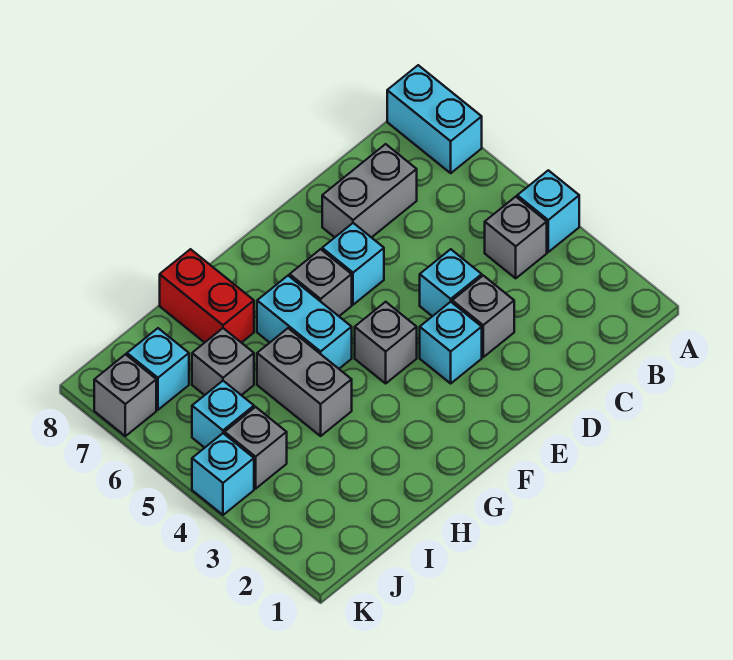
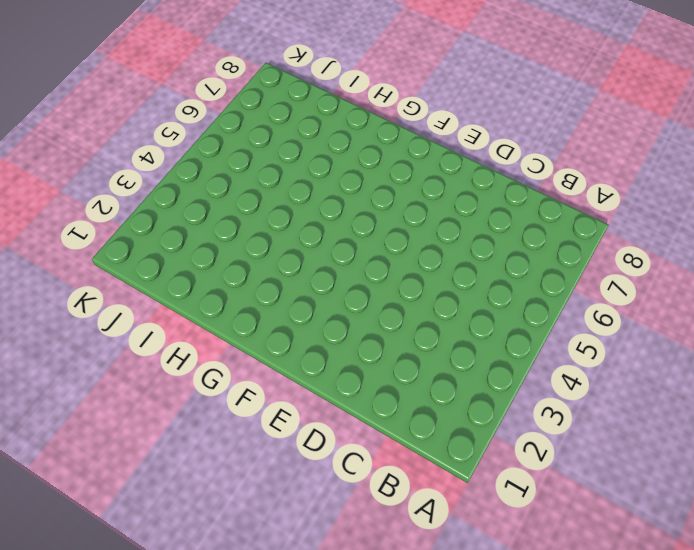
none -> cyan 1x1 brick [517,170,579,252]
none -> cyan 1x2 brick [387,65,482,173]
none -> grey 1x1 brick [485,197,547,278]

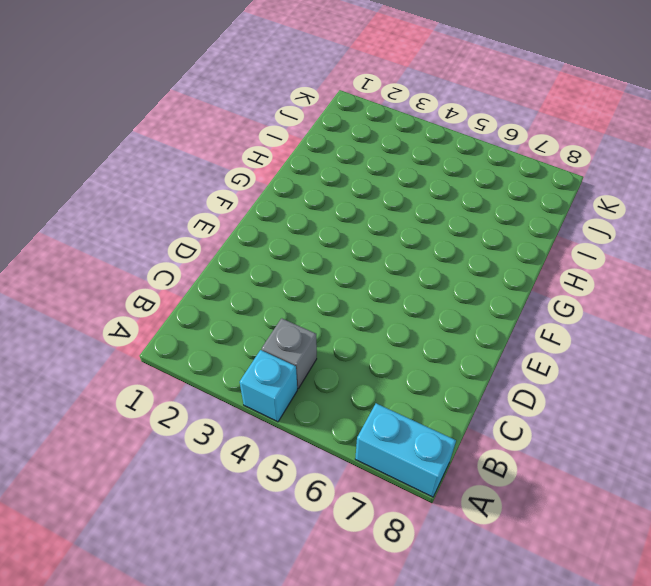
none -> grey 1x2 brick [322,144,417,238]
none -> grey 1x1 brick [452,276,514,357]
none -> cyan 1x1 brick [420,249,482,316]

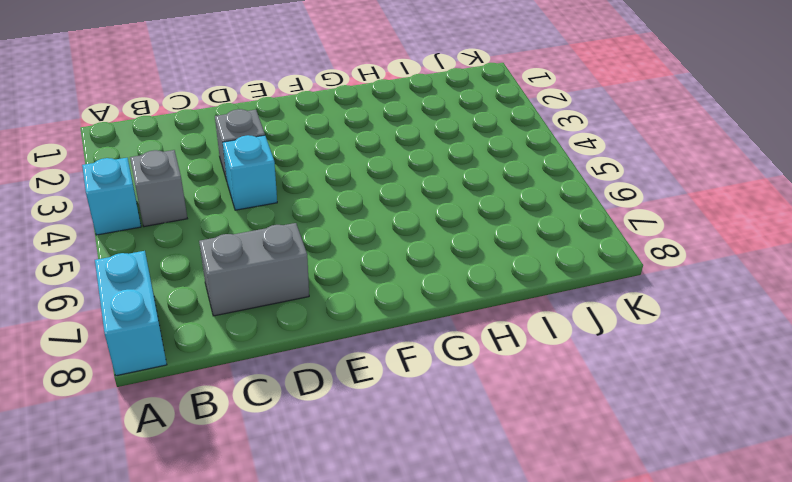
none -> cyan 1x1 brick [420,302,482,383]
none -> cyan 1x1 brick [322,223,384,305]
none -> grey 1x1 brick [355,302,417,383]

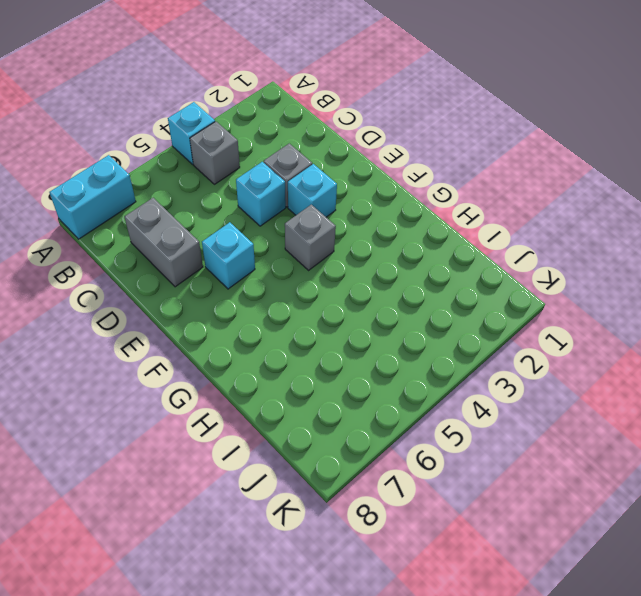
none -> grey 1x1 brick [290,249,352,316]
none -> cyan 1x2 brick [257,276,352,369]
none -> grey 1x2 brick [257,328,352,436]

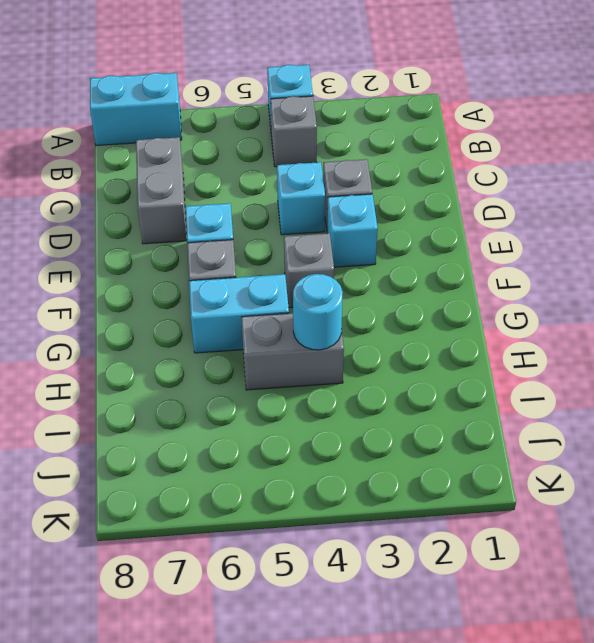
cyan 1x1 round brick [293,274,343,350] -> none
none -> red 1x2 brick [160,249,254,343]
none -> grey 1x1 brick [192,328,254,395]
none -> grey 1x1 brick [225,407,287,489]

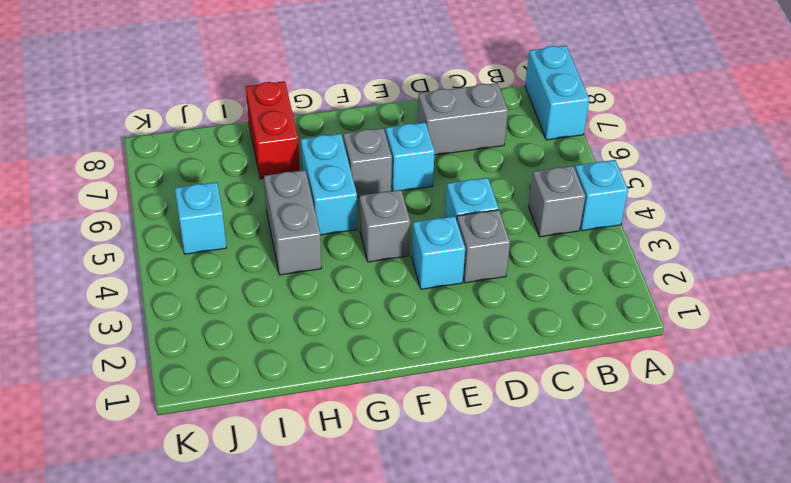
none -> grey 1x1 brick [192,328,254,395]
none -> grey 1x1 brick [225,407,287,489]
none -> cyan 1x1 brick [127,328,189,410]

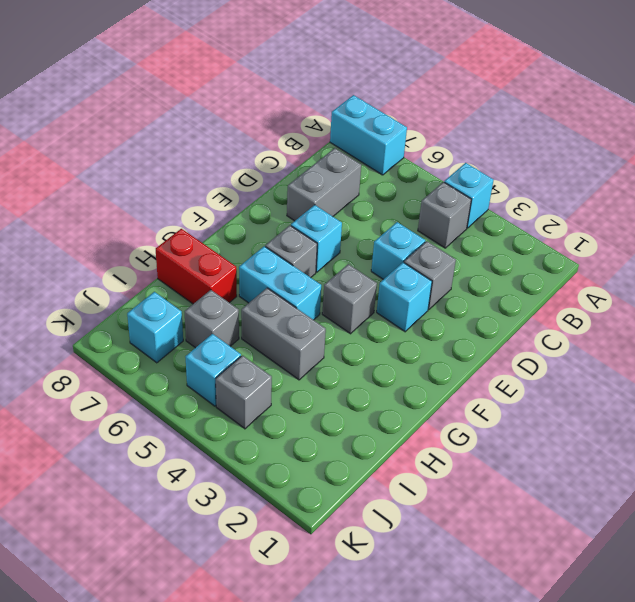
none -> cyan 1x1 brick [192,433,254,515]
none -> grey 1x1 brick [94,354,156,436]

